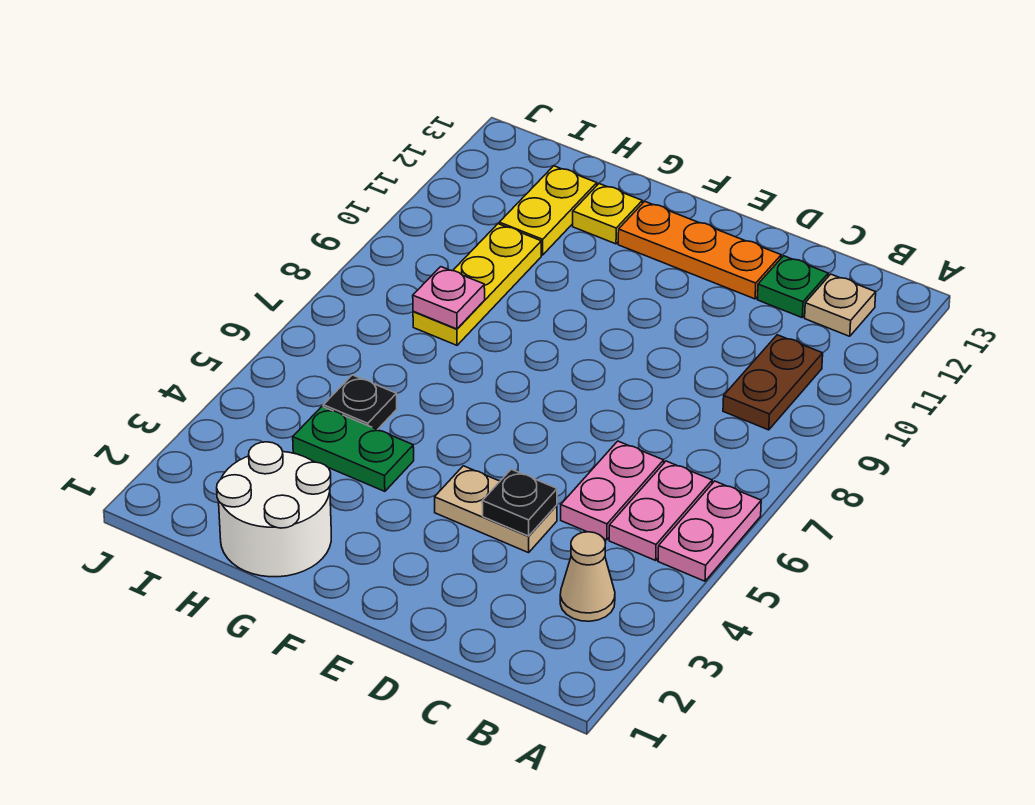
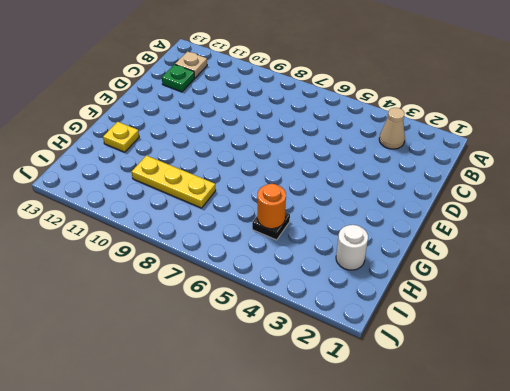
white 1x1 round brick [336,225,368,270] -> white 2x2 round brick [217,442,331,577]
orange 1x1 round brick [257,184,286,229] -> none
none -> pink 1x2 plate [658,481,761,581]
none -> pink 1x2 plate [609,461,712,560]
none -> brown 1x2 plate [723,335,823,430]

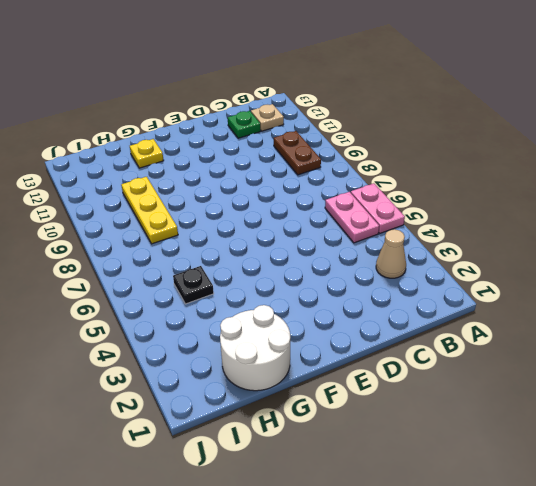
none -> pink 1x2 plate [561,441,664,540]
none -> tan 1x2 plate [435,466,557,553]
none -> orange 1x3 plate [618,201,781,299]

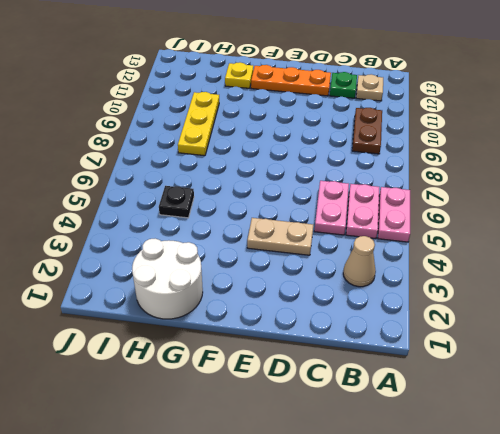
none -> green 1x2 plate [293,407,414,491]
none -> yellow 1x2 plate [499,166,597,255]
none -> black 1x1 plate [482,469,557,536]

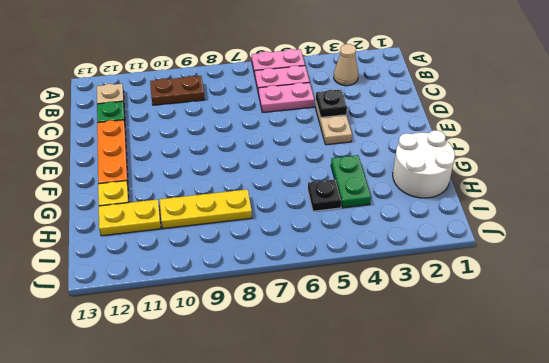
none -> pink 1x1 plate [413,267,485,329]

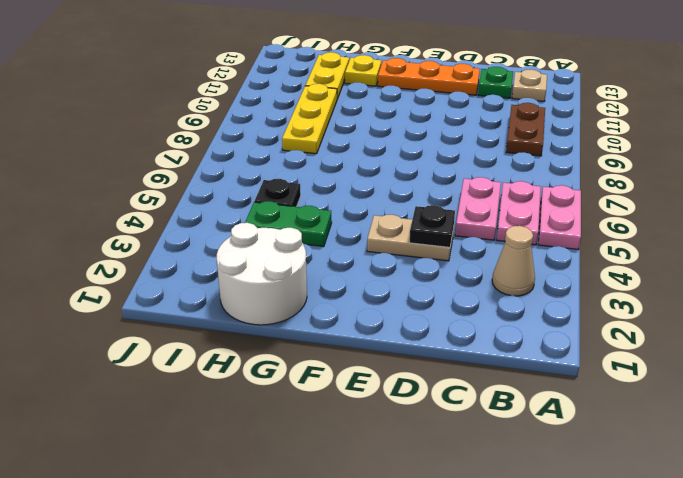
none -> pink 1x1 plate [413,267,485,329]

